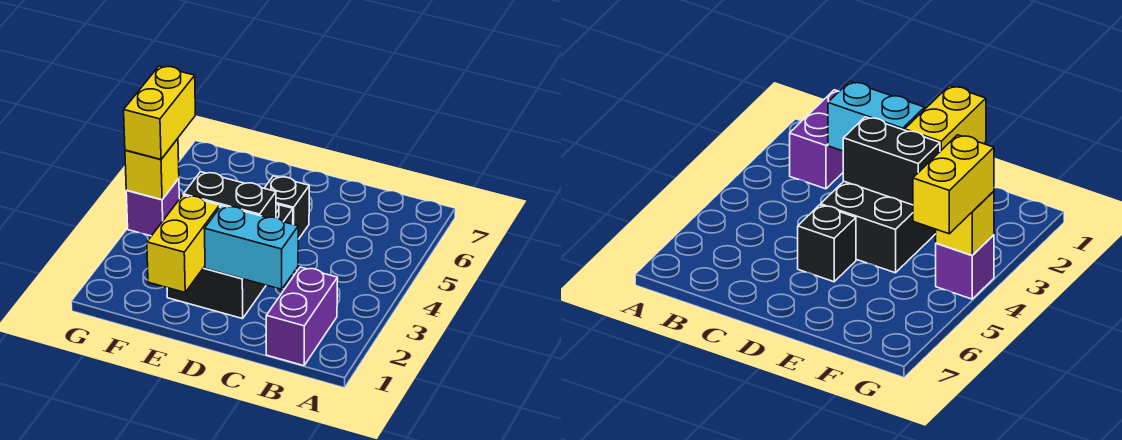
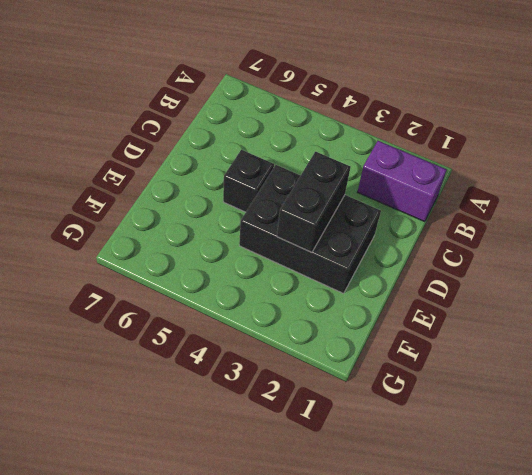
none -> purple 1x1 brick [126,179,179,236]
none -> cyan 1x2 brick [204,206,298,289]

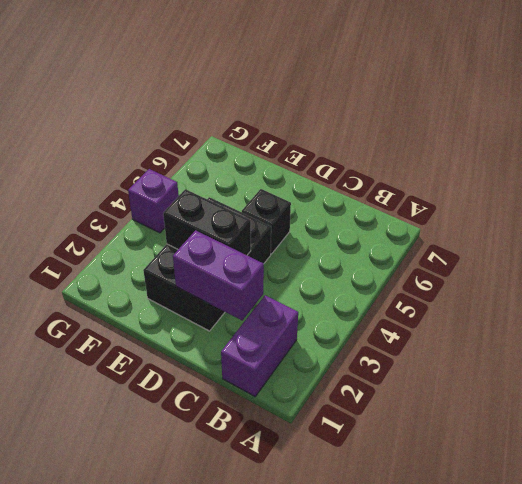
purple 1x2 brick [173,230,264,320] -> cyan 1x2 brick [204,206,298,289]
none -> yellow 1x2 brick [147,195,220,292]
none -> yellow 1x1 brick [125,139,179,200]

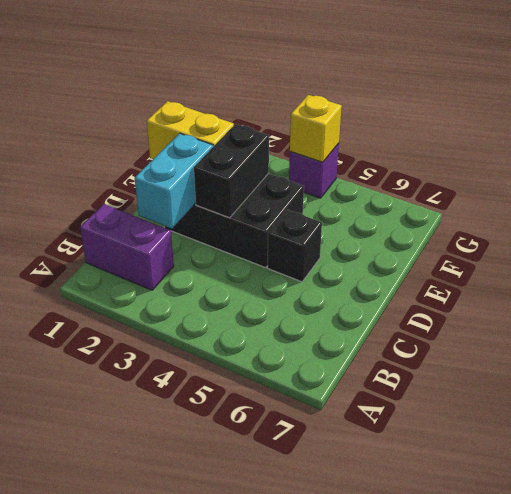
none -> yellow 1x2 brick [124,66,195,159]

